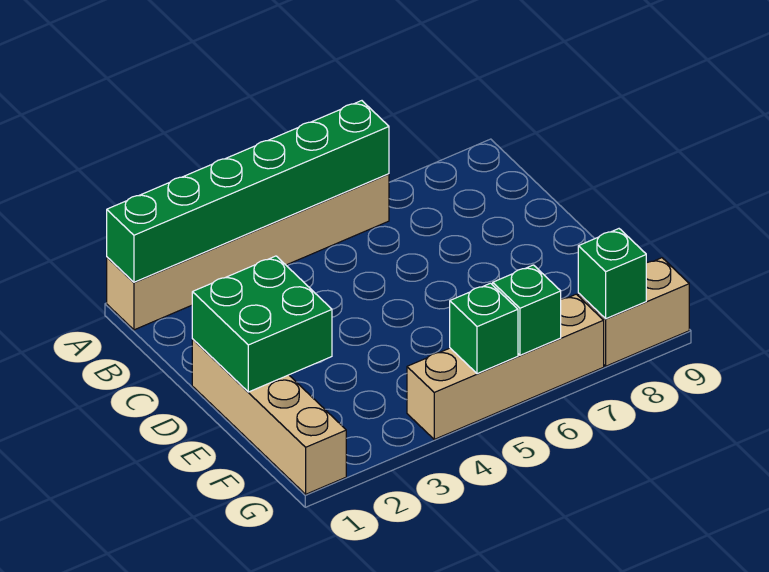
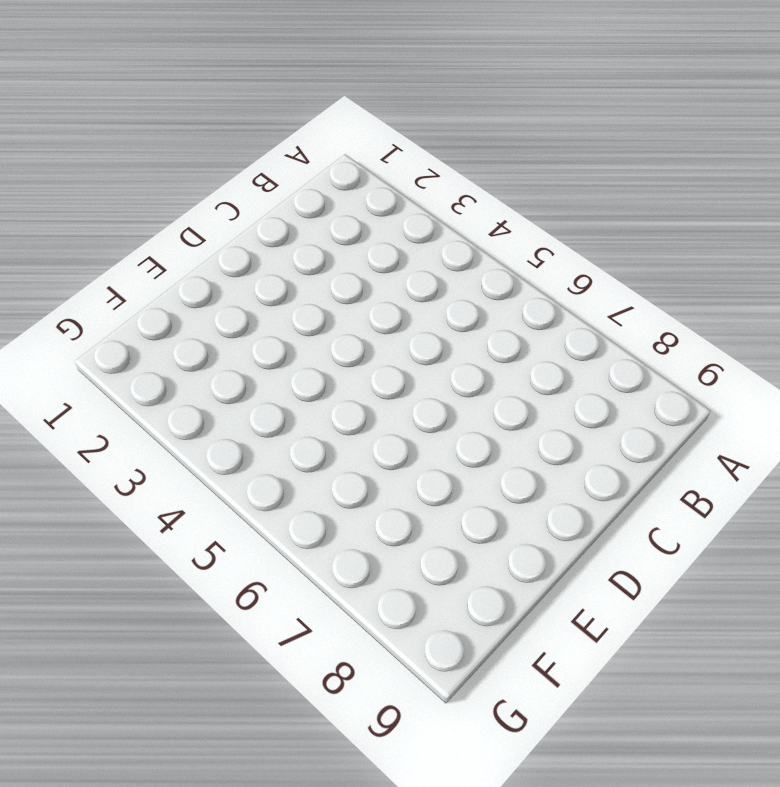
none -> tan 1x6 brick [107,174,389,330]
none -> tan 1x4 brick [192,339,346,494]

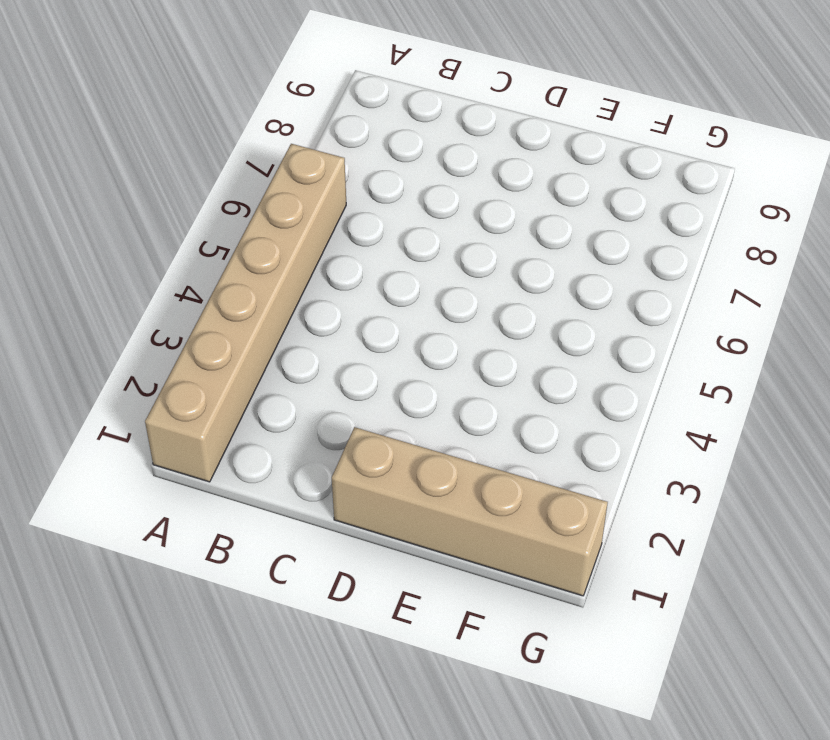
none -> tan 1x4 brick [407,294,604,439]
none -> tan 1x2 brick [578,258,689,366]

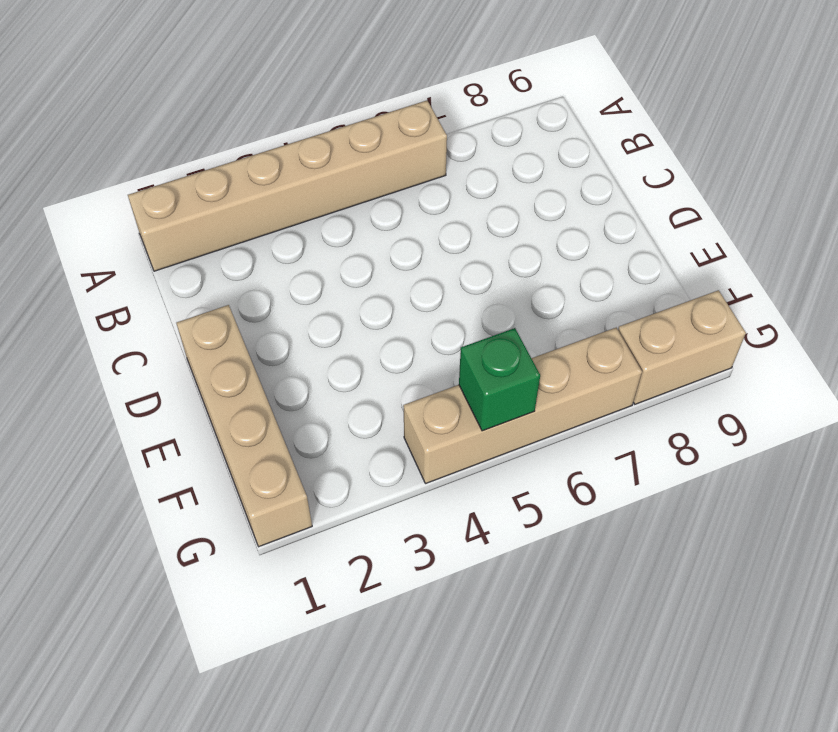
none -> green 1x6 brick [107,101,389,282]
none -> green 2x2 brick [192,256,332,392]

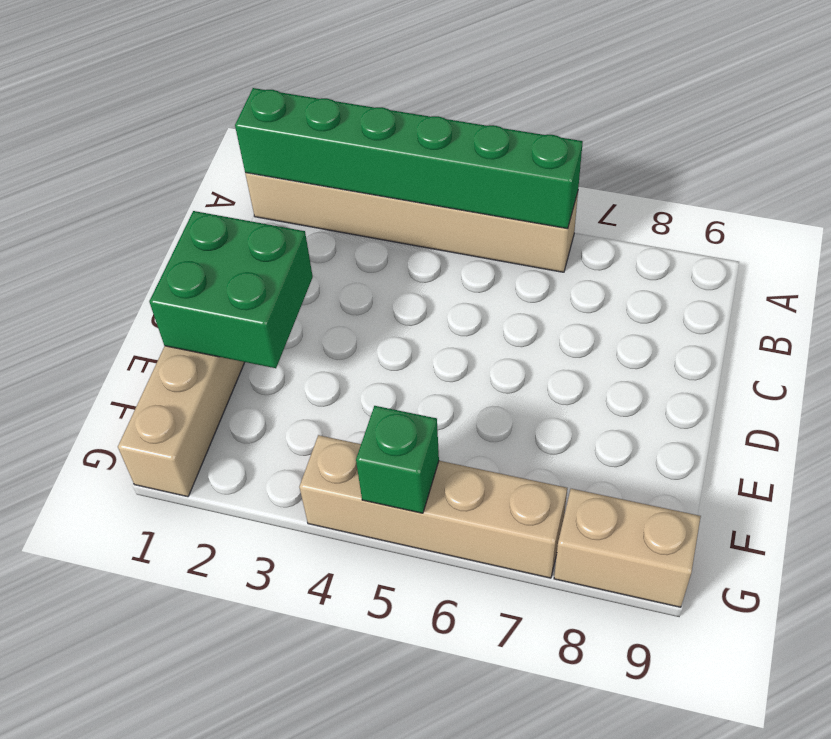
none -> green 1x1 brick [493,265,561,355]
none -> green 1x1 brick [578,229,646,319]

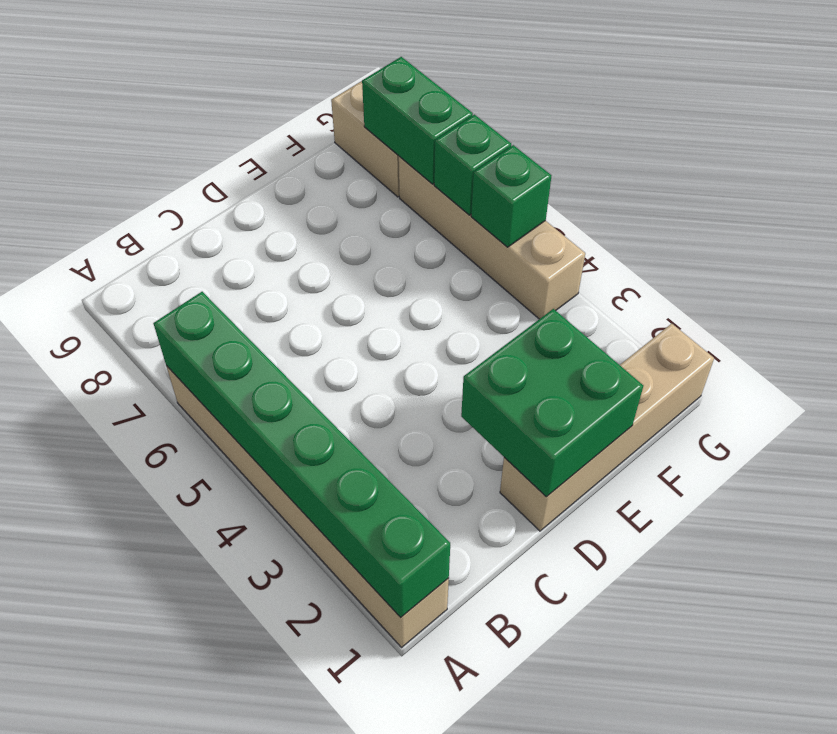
green 1x2 brick [362,57,473,184] -> green 1x1 brick [578,229,646,319]

